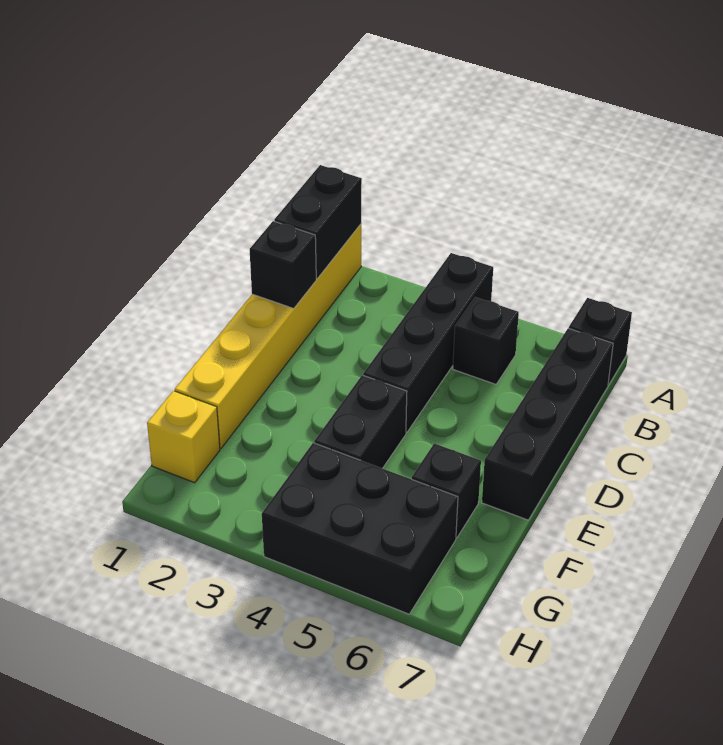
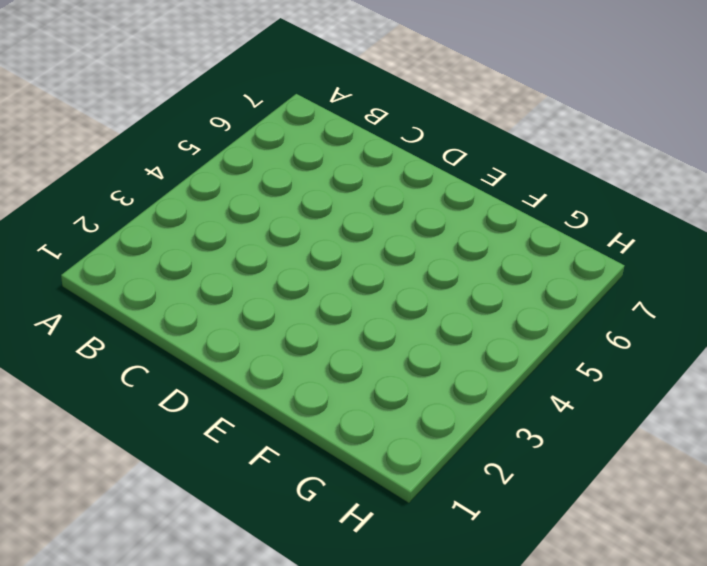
none -> yellow 1x6 brick [175,224,361,448]
none -> black 1x4 brick [363,253,493,433]

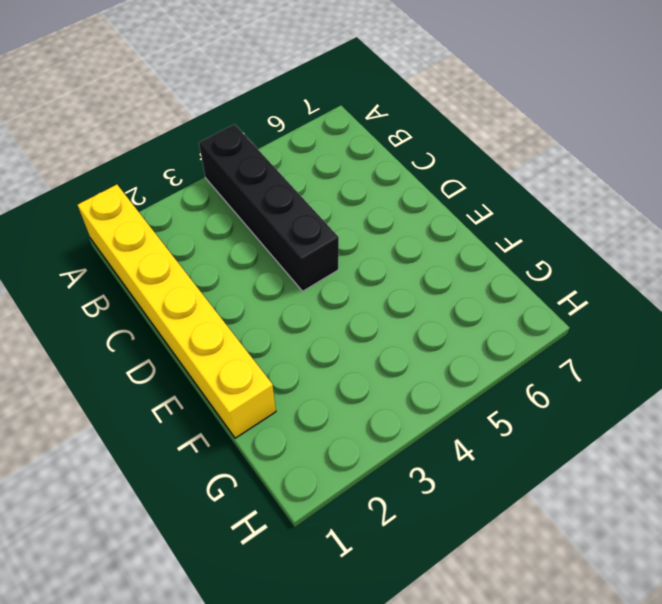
none -> black 1x1 brick [569,298,632,385]
none -> black 1x1 brick [453,297,519,384]

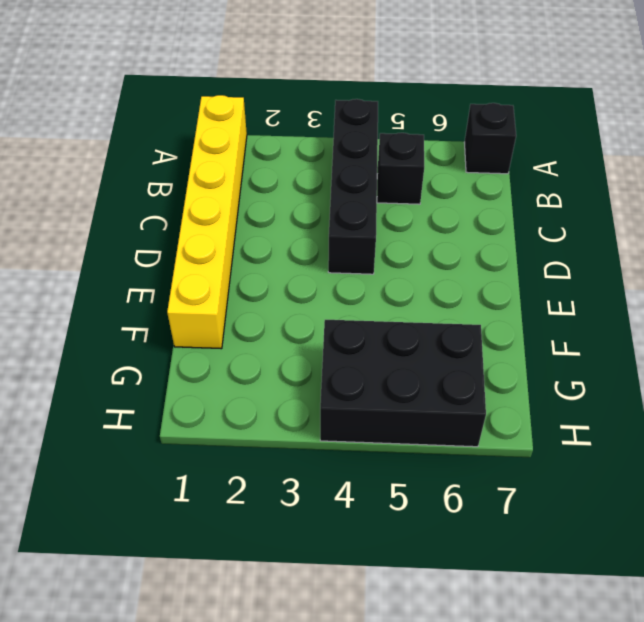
none -> black 1x4 brick [482,328,613,520]
none -> black 1x2 brick [314,375,407,469]

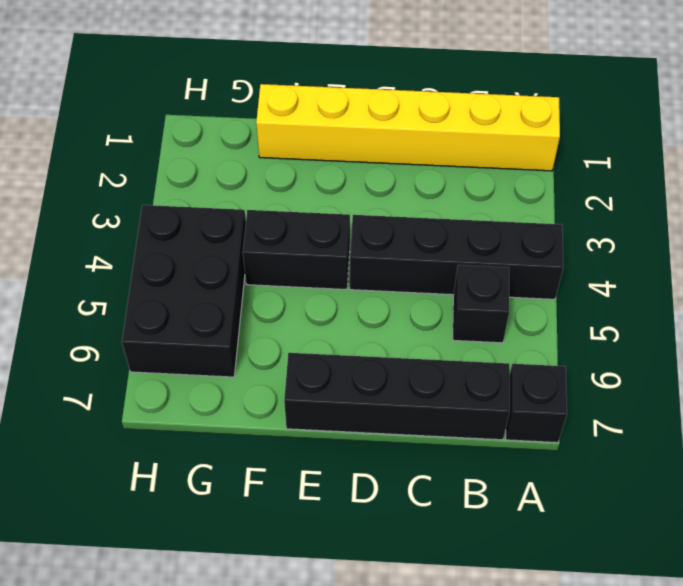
none -> black 1x1 brick [412,443,481,538]
none -> yellow 1x1 brick [147,391,220,483]

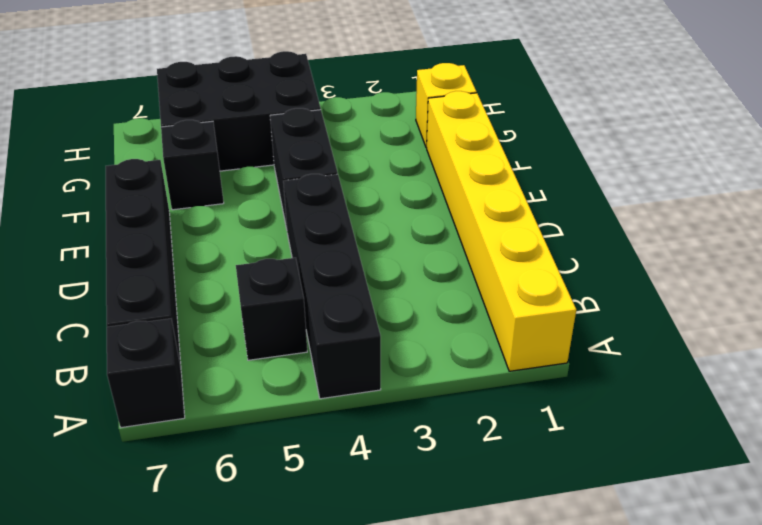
none -> black 1x2 brick [274,165,362,279]
none -> black 1x1 brick [250,221,316,309]

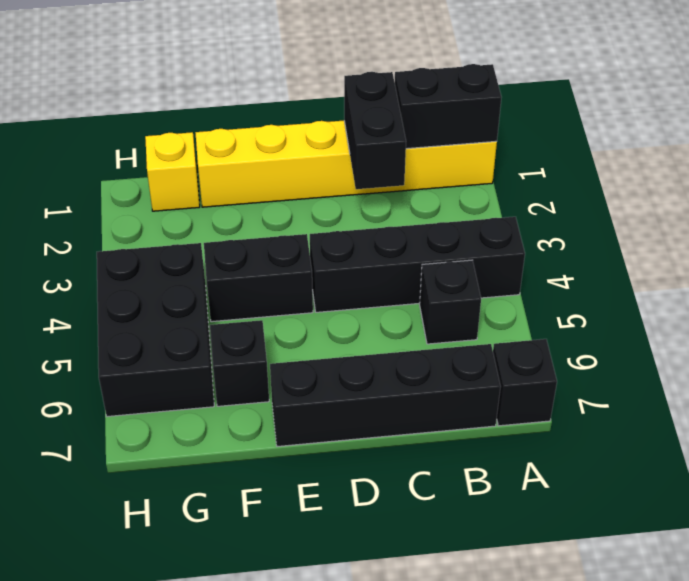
black 1x2 brick [344,72,406,189] -> black 1x1 brick [250,221,316,309]

